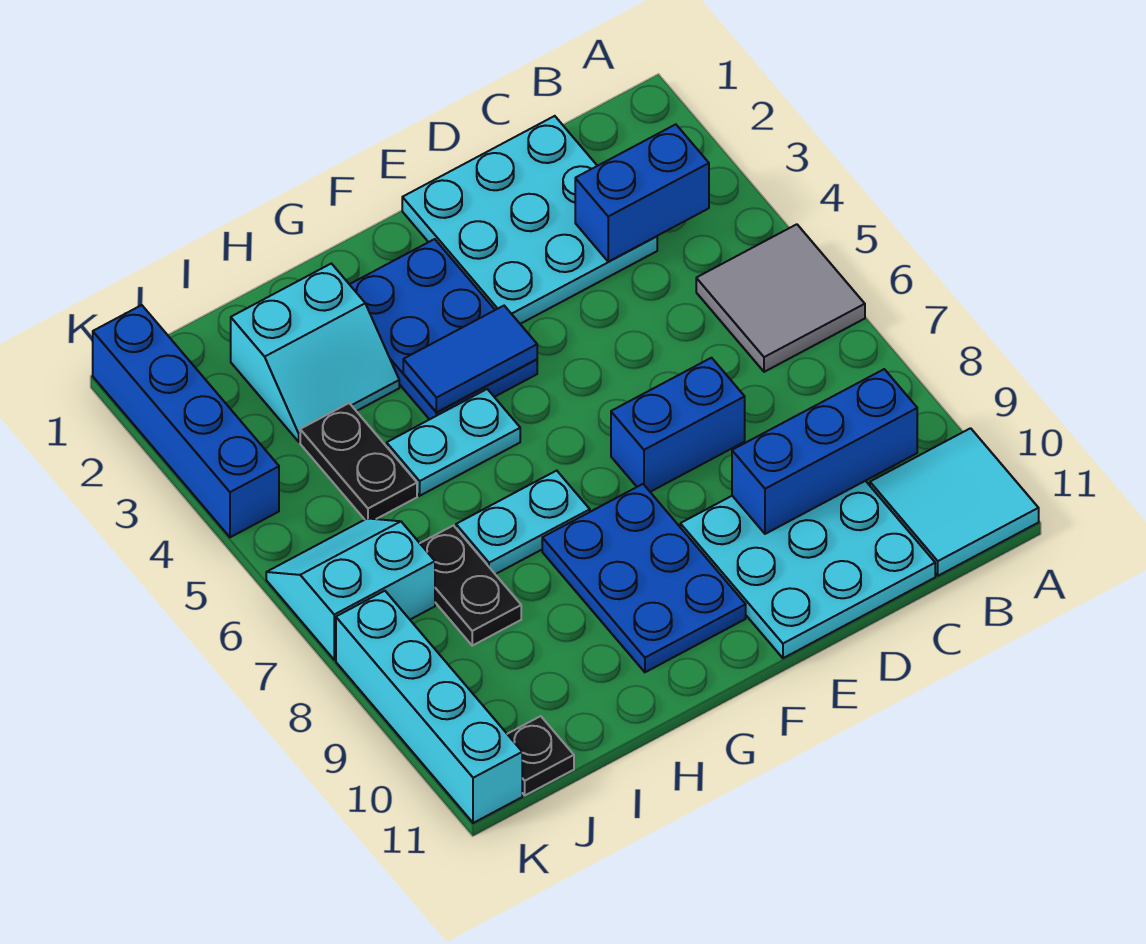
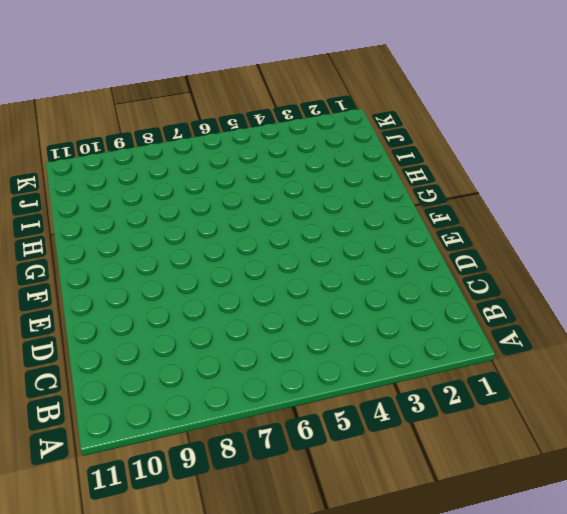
none -> grey 2x2 tile [696,224,865,372]
none -> cyan 2x2 tile [870,428,1039,576]
none -> cyan 3x3 plate [402,116,657,324]

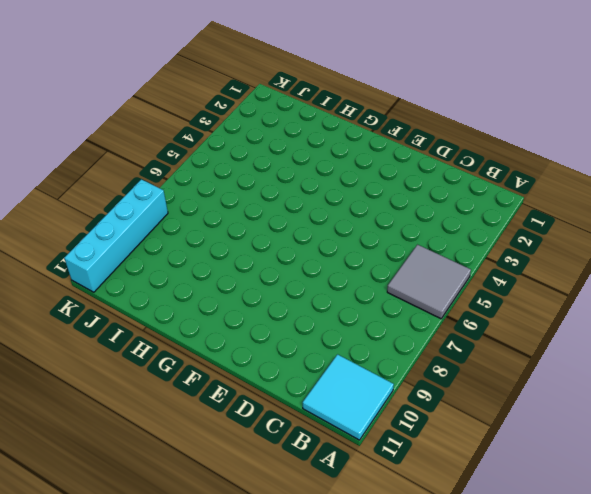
none -> cyan 3x3 plate [402,116,657,324]
none -> cyan 3x3 plate [680,481,935,658]
none -> blue 1x2 brick [611,358,745,492]

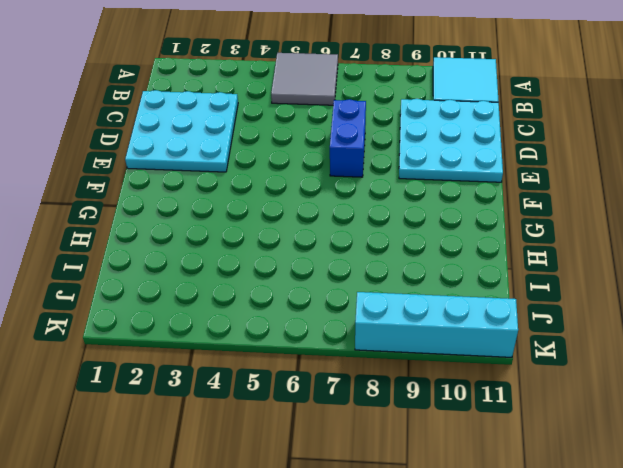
none -> blue 2x3 plate [349,239,537,420]
none -> blue 2x3 plate [542,484,746,672]
none -> cyan 1x2 plate [387,389,520,496]

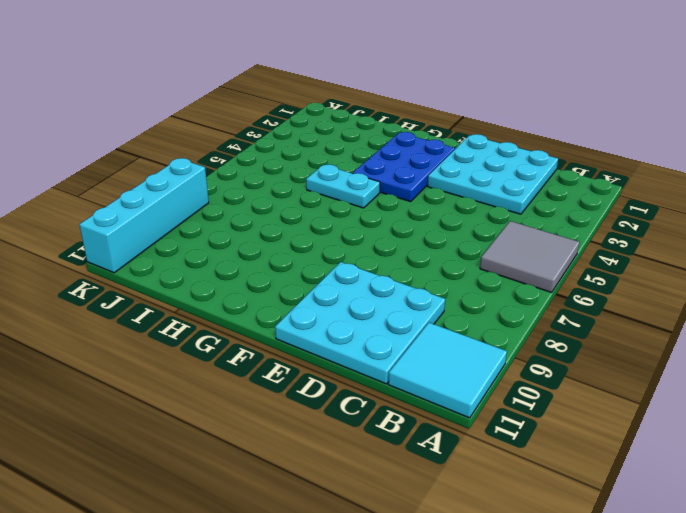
none -> blue 1x2 brick [611,358,745,492]
none -> blue 2x3 plate [542,484,746,672]
none -> cyan 1x2 plate [456,471,590,574]

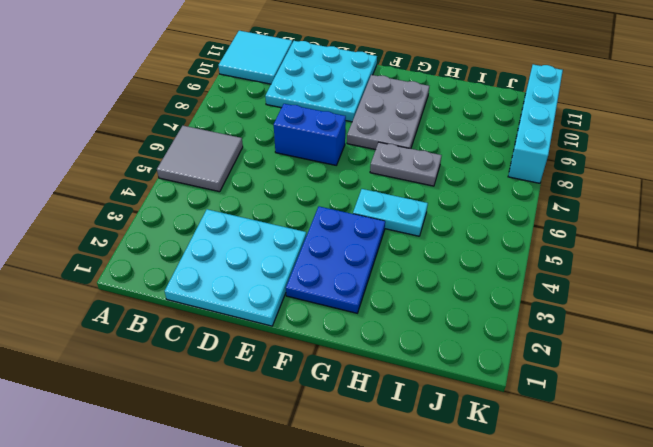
grey 2x3 plate [347,75,429,150] -> blue 2x3 plate [542,484,746,672]
grey 1x2 plate [370,142,442,186] -> cyan 1x2 plate [456,471,590,574]
none -> cyan 2x2 slope [231,264,399,442]
none -> black 1x2 plate [300,403,417,519]
none -> black 1x2 plate [420,526,521,646]

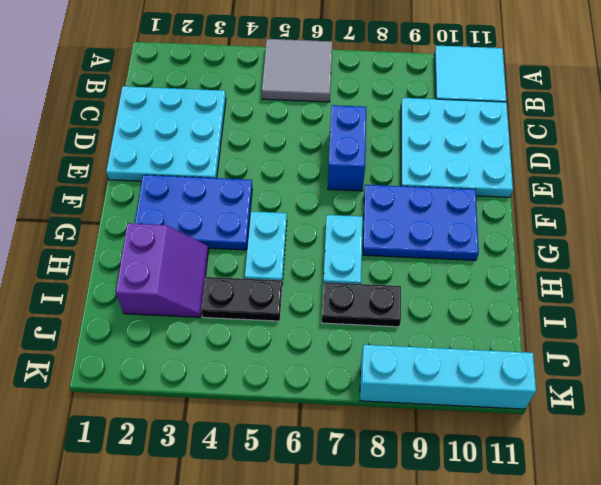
purple 2x2 slope [116,223,208,317] -> cyan 2x2 slope [231,264,399,442]
none -> cyan 2x2 slope [266,518,435,660]
none -> black 1x1 plate [508,716,574,795]
none -> blue 1x4 brick [93,305,279,537]

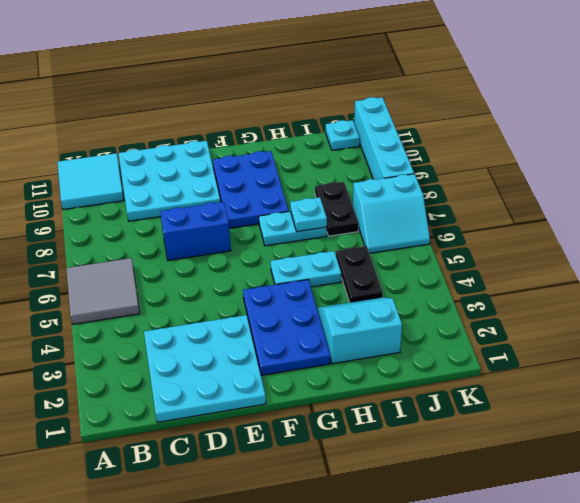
cyan 1x1 plate [290,197,327,232] -> none
cyan 1x1 plate [326,120,360,150] -> black 1x1 plate [508,716,574,795]
none -> blue 1x4 brick [93,305,279,537]
none -> blue 1x2 brick [575,124,709,262]
none -> blue 1x3 brick [732,369,917,534]

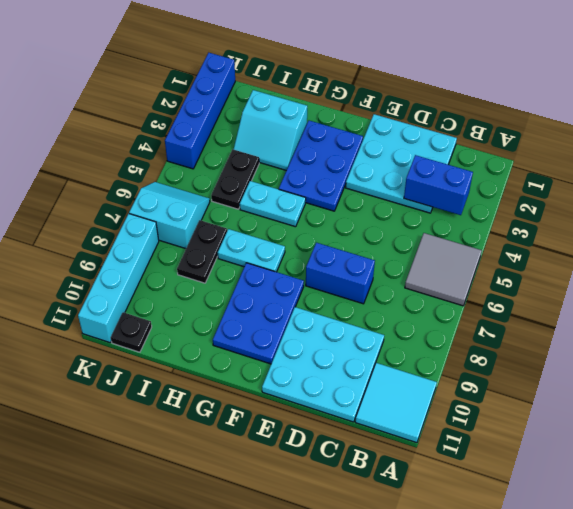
none -> blue 1x3 brick [732,369,917,534]
none -> blue 1x2 tile [403,306,537,412]

